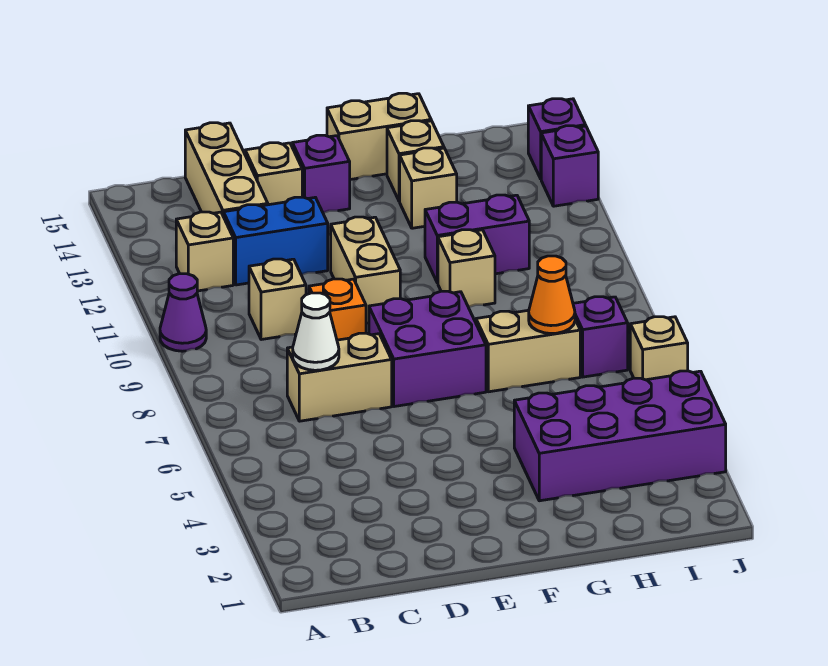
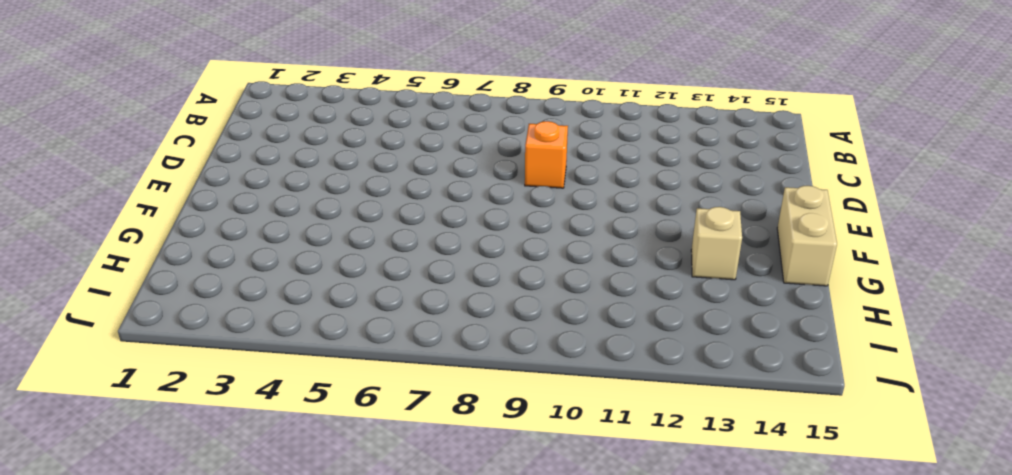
none -> purple 1x1 cone [160,274,206,351]
none -> tan 1x1 brick [176,212,233,291]
none -> tan 1x2 brick [287,333,392,421]

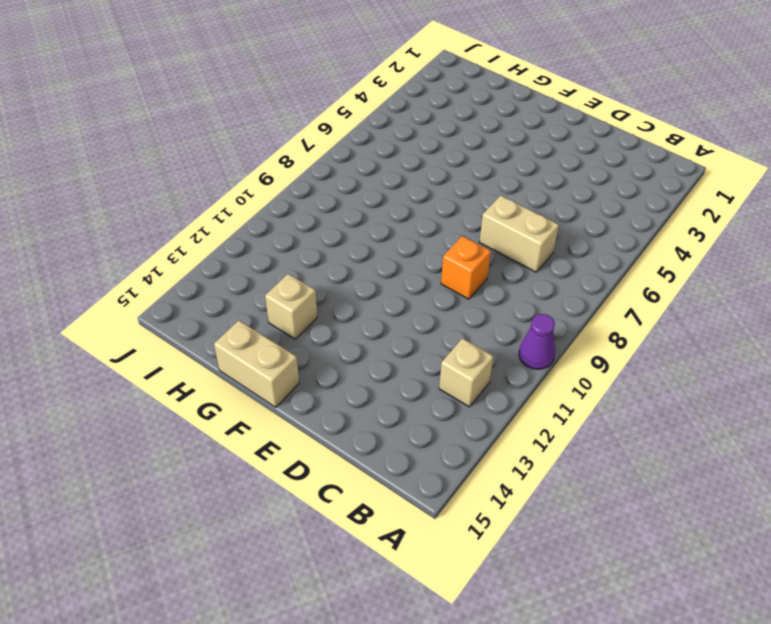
none -> tan 1x1 brick [249,259,306,340]
none -> blue 1x2 brick [223,197,328,285]
none -> tan 1x3 brick [185,123,268,215]

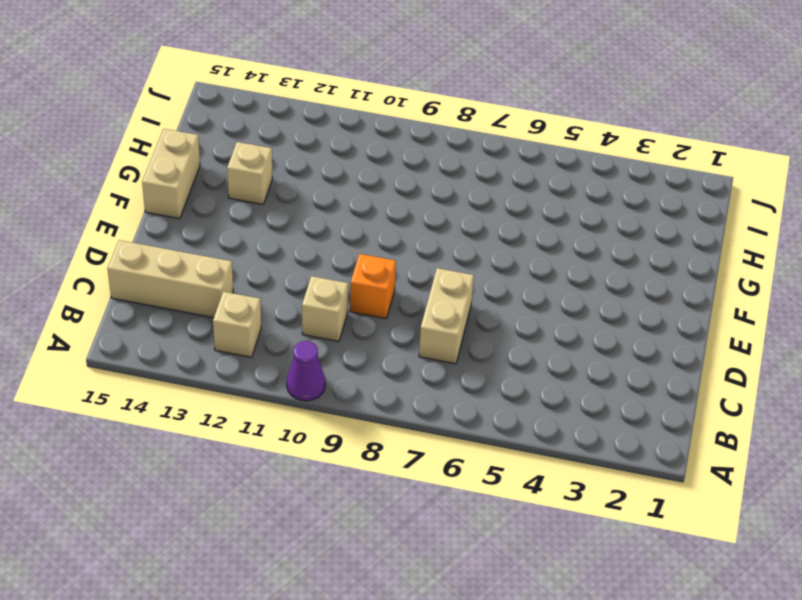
none -> blue 1x2 brick [223,197,328,285]
none -> tan 1x1 brick [245,143,302,205]
none -> purple 2x2 brick [369,291,486,407]

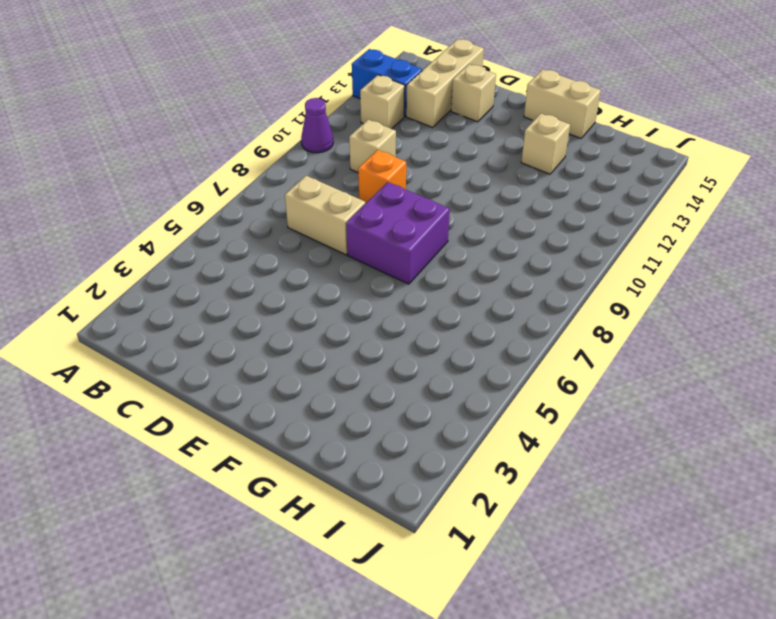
blue 1x2 brick [352,49,422,116] -> blue 1x2 brick moved to [223,197,328,285]
none -> tan 1x2 brick [331,217,400,323]
none -> purple 1x1 brick [292,135,350,213]
none -> purple 2x4 brick [514,371,726,501]

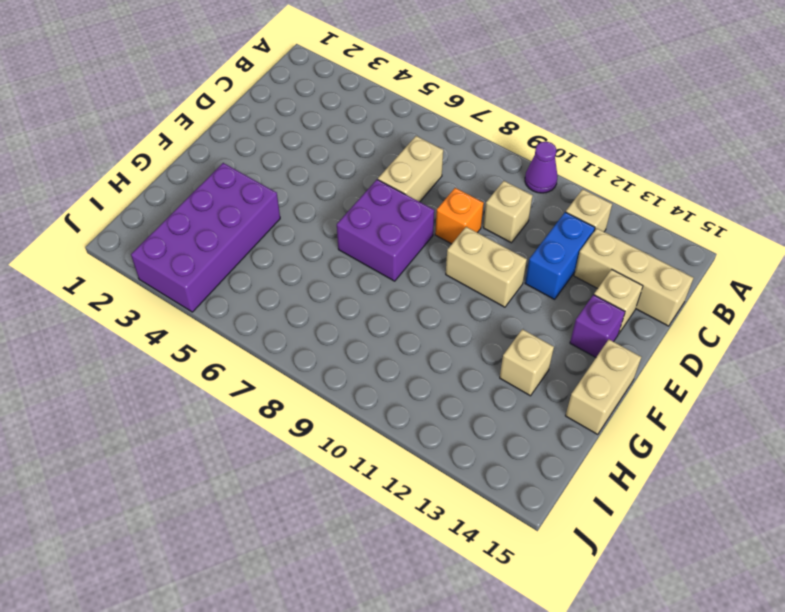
none -> tan 1x2 brick [476,310,580,392]
none -> tan 1x1 brick [438,230,495,307]
none -> purple 1x2 brick [425,195,529,283]

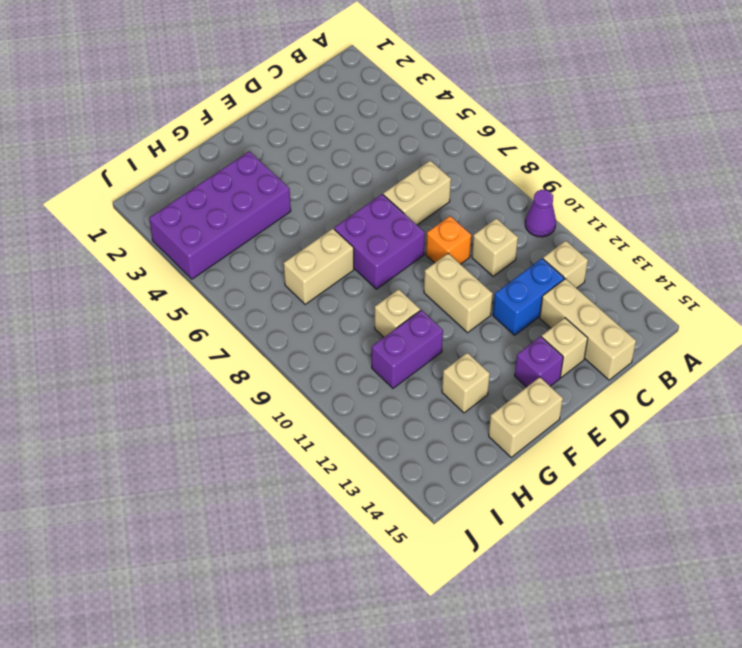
none -> tan 1x1 brick [387,121,444,201]
none -> purple 1x1 brick [573,297,628,377]
none -> tan 1x1 brick [630,317,688,380]

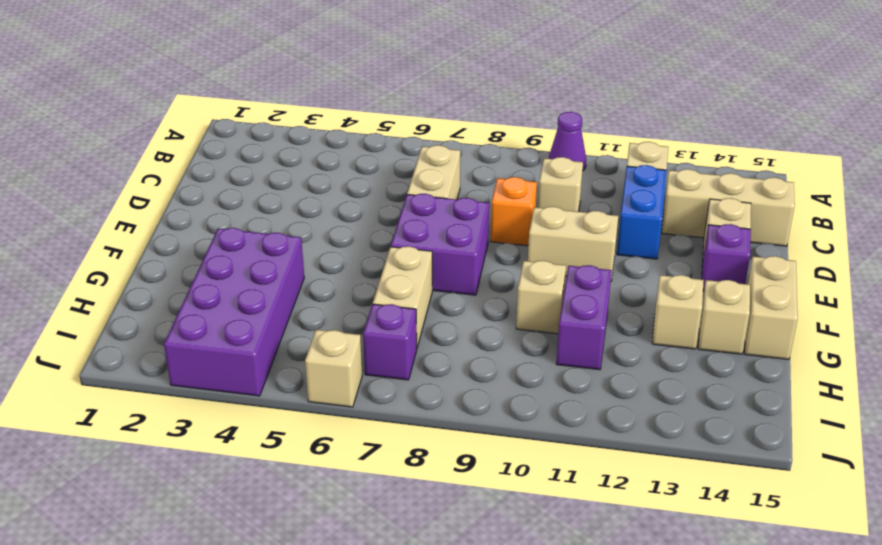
none -> purple 1x1 brick [541,126,598,206]
none -> purple 1x1 brick [528,99,586,179]
none -> white 1x1 cone [293,293,339,370]

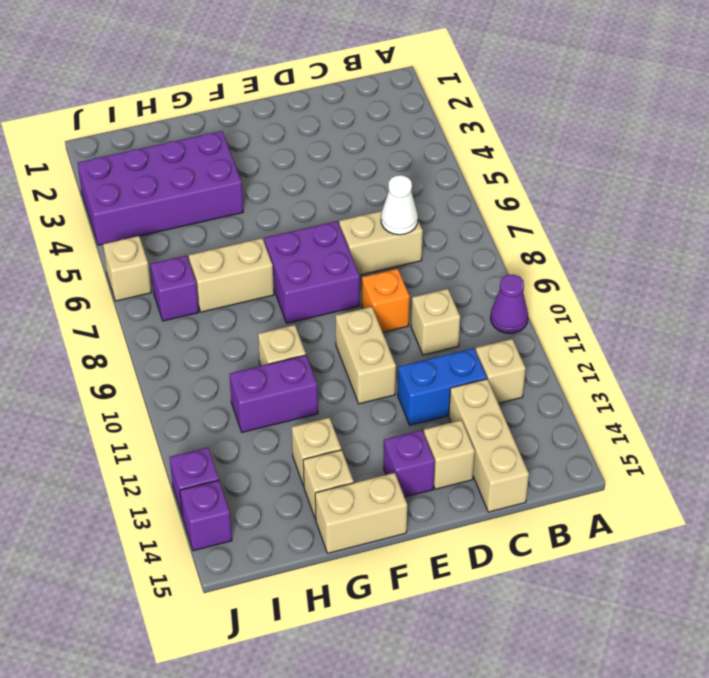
none -> orange 1x1 cone [529,256,575,334]

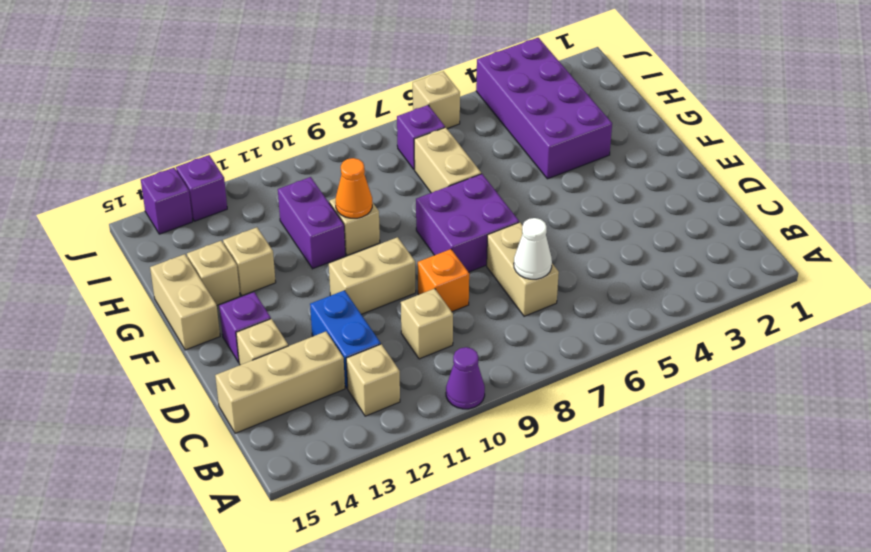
orange 1x1 cone [336,158,372,218] -> orange 1x1 cone moved to [529,256,575,334]

